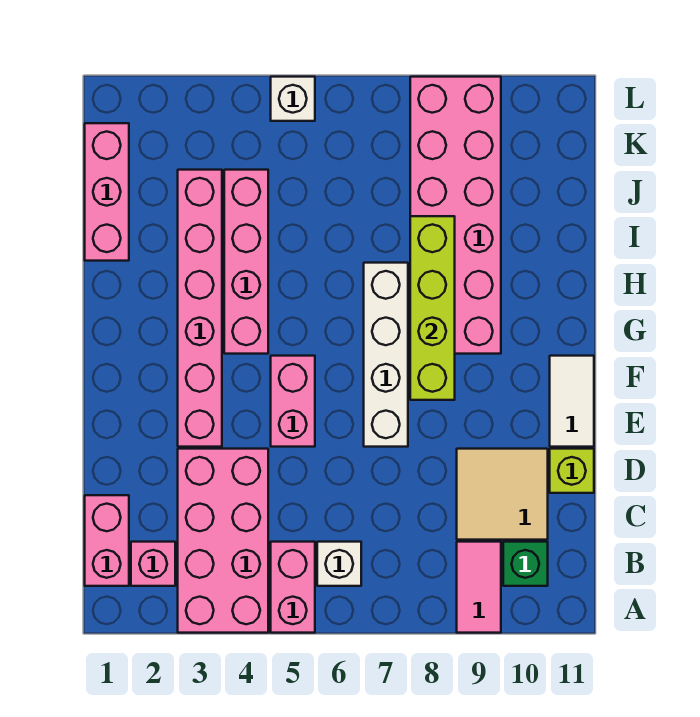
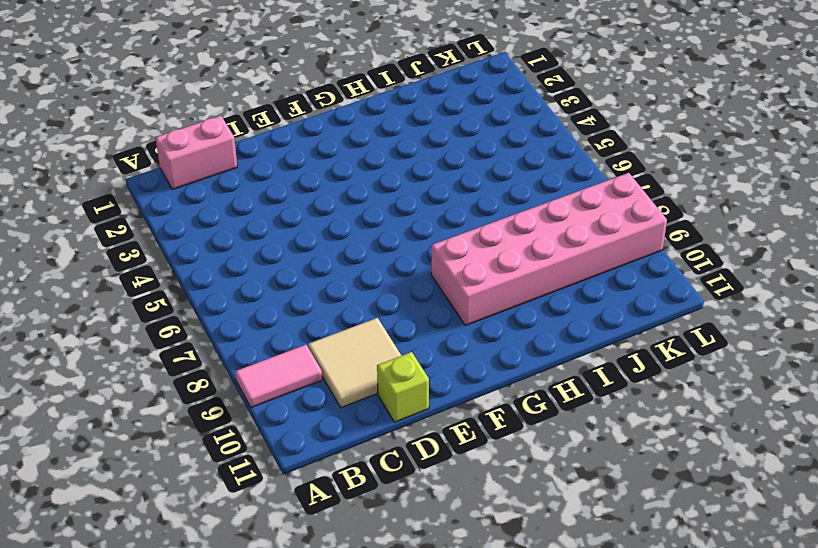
none -> pink 2x4 brick [178,449,268,633]
none -> pink 1x2 brick [271,542,315,633]
none -> pink 1x1 brick [131,542,175,586]

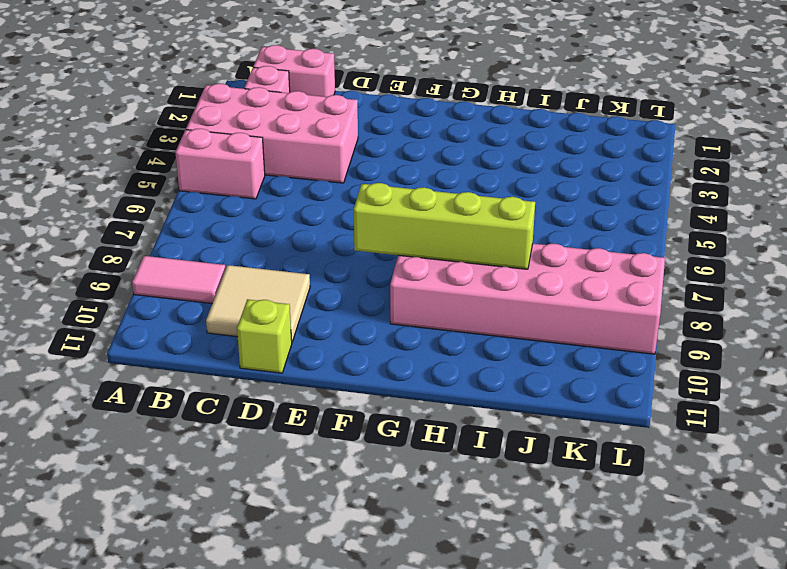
none -> white 1x1 brick [317,542,361,586]
none -> green 1x1 brick [503,542,548,586]
none -> pink 1x6 brick [178,170,222,447]

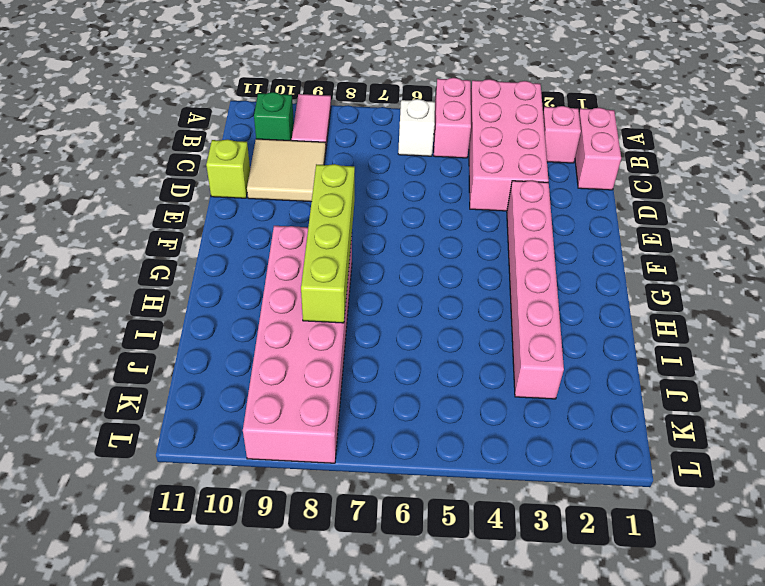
none -> pink 1x2 brick [271,356,315,447]
none -> white 1x4 brick [364,263,408,447]
none -> white 1x2 tile [550,356,594,447]

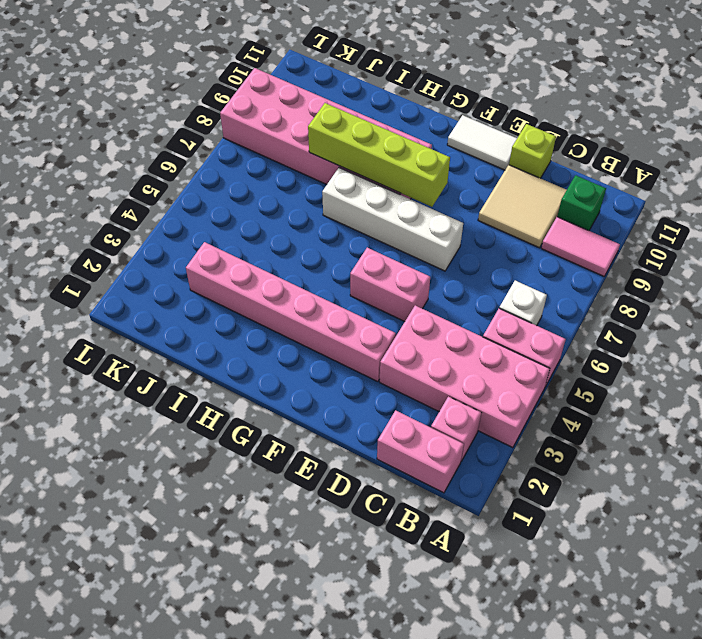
none -> pink 1x4 brick [224,170,268,354]
none -> pink 1x3 brick [85,123,129,261]
none -> white 1x1 brick [271,77,315,121]

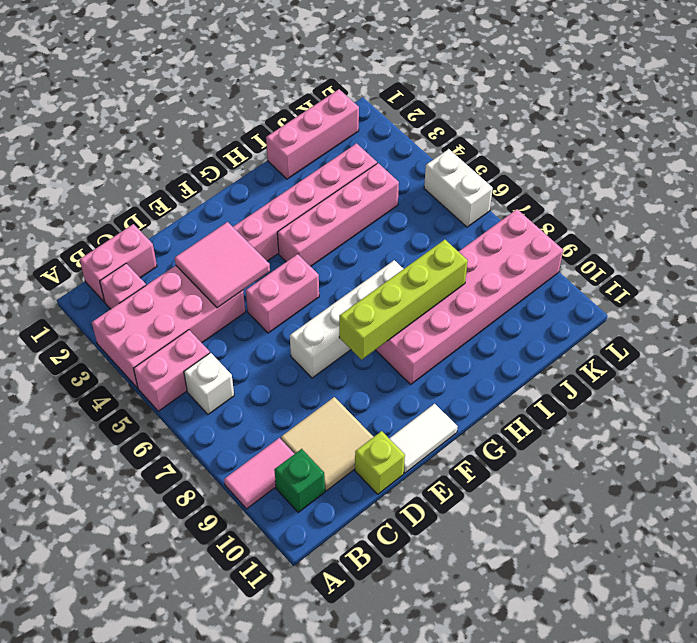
pink 2x2 tile [175,222,270,308] -> none
white 1x2 brick [424,149,493,227] -> white 1x1 brick [271,77,315,121]

